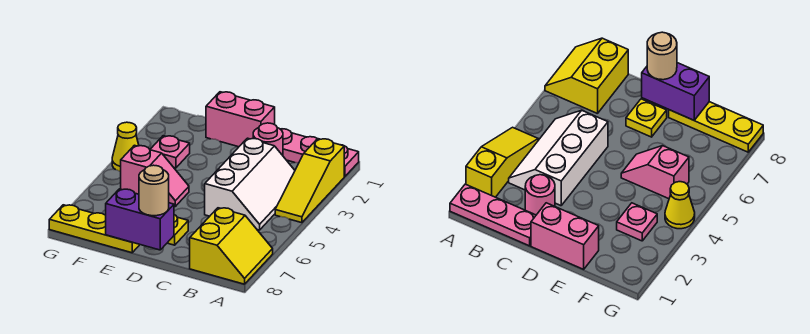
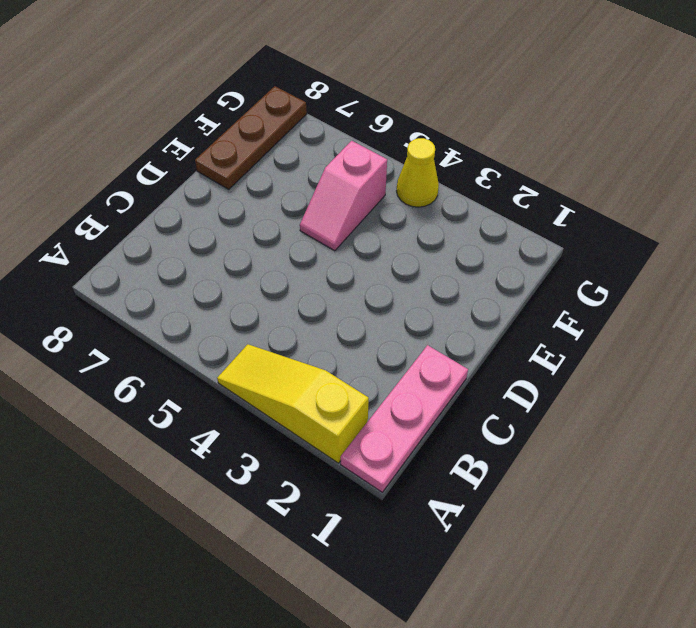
brown 1x3 plate [195,86,307,189] -> yellow 1x3 plate [49,205,140,253]
none -> yellow 2x2 slope [190,208,273,284]
none -> white 2x3 slope [205,138,295,230]
none -> pink 1x1 round brick [253,123,283,155]

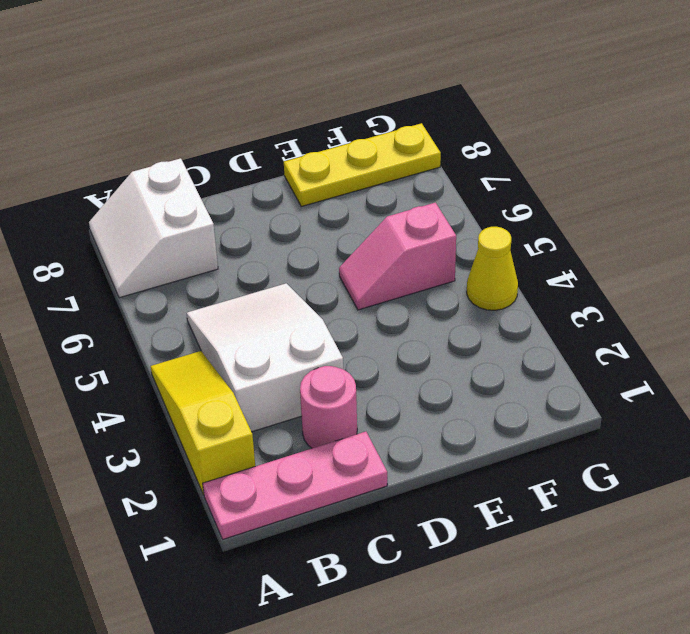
white 2x2 slope [89,158,218,298] -> yellow 2x2 slope [190,208,273,284]
white 2x3 slope [187,283,343,432] -> white 2x3 slope turned to [205,138,295,230]
none -> pink 1x2 brick [206,92,275,147]
none -> yellow 1x1 plate [168,215,188,245]
none -> pink 1x1 plate [150,136,190,168]

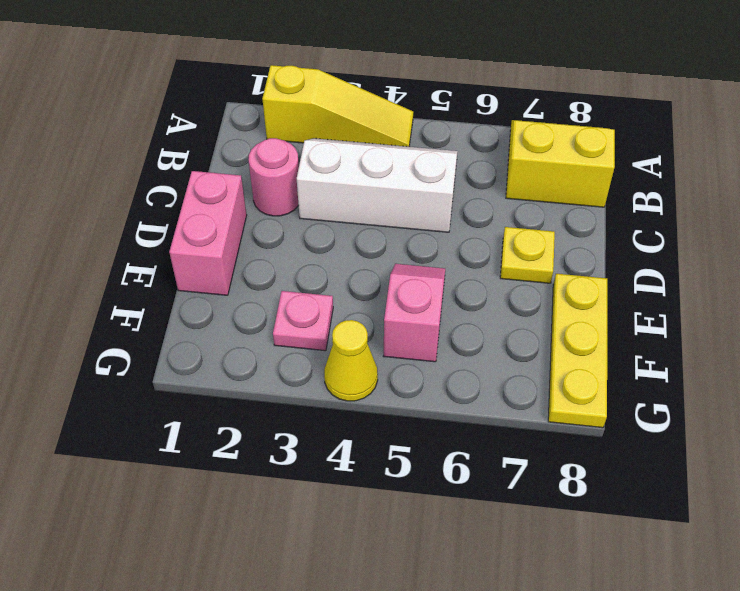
none -> pink 1x3 plate [281,129,359,176]
none -> purple 1x2 brick [106,189,174,250]
none -> tan 1x1 round brick [139,165,169,216]

